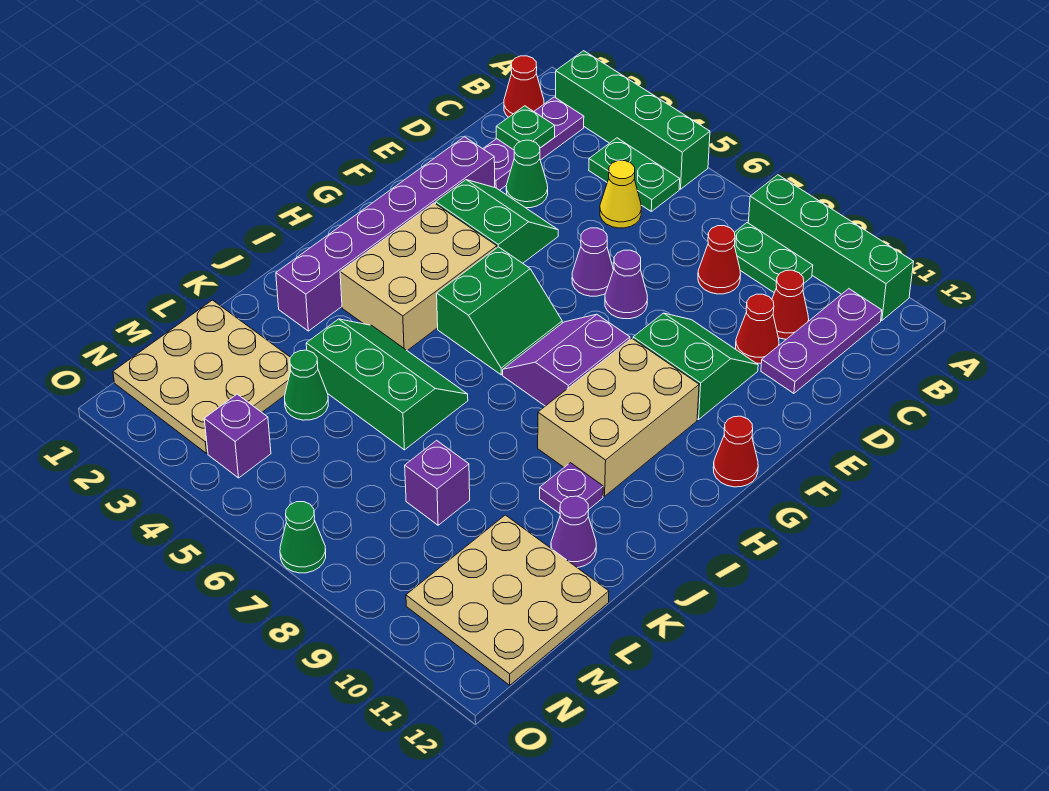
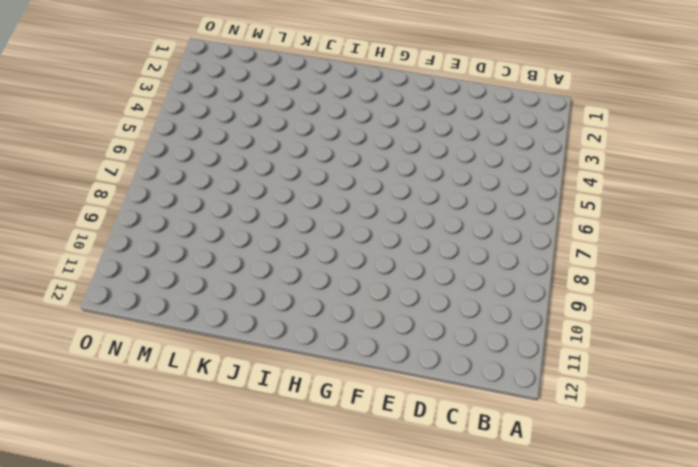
none -> green 1x4 brick [556,51,710,189]
none -> green 1x4 brick [748,175,914,321]
none -> red 1x1 cone [504,56,544,117]
none -> purple 1x3 plate [483,97,584,190]

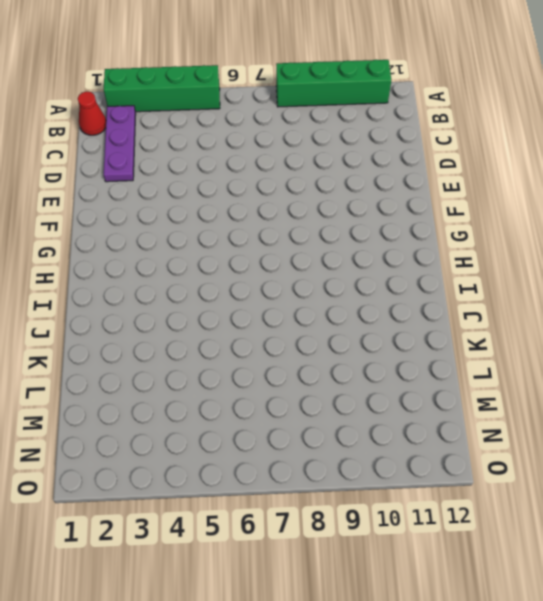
none -> green 1x2 plate [589,138,680,211]
none -> green 1x2 plate [734,223,813,293]
none -> purple 1x3 plate [761,289,882,393]
none -> yellow 1x1 cone [600,161,641,228]

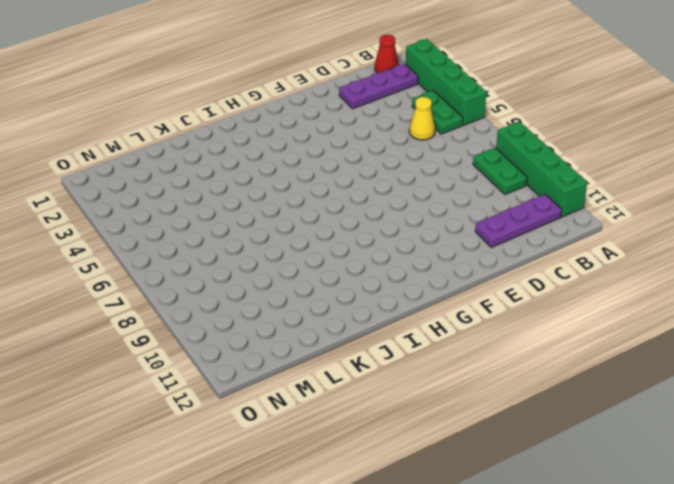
none -> red 1x1 cone [698,226,741,294]
none -> red 1x1 cone [772,270,809,339]
none -> green 1x1 cone [506,140,548,208]
none -> red 1x1 cone [736,294,779,363]

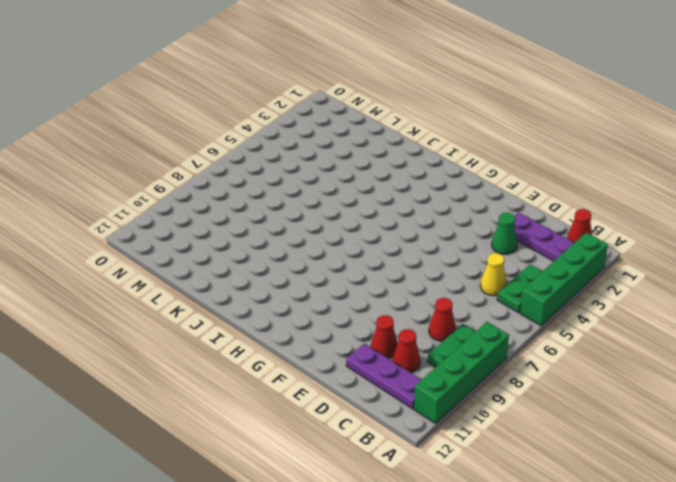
none -> purple 1x6 brick [276,137,495,331]
none -> green 2x2 slope [436,180,558,263]
none -> purple 1x1 cone [572,228,614,296]
none -> purple 1x1 cone [605,250,647,319]

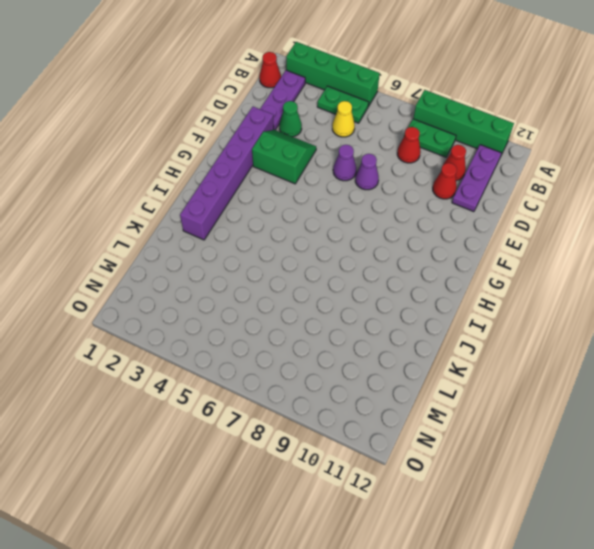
none -> green 2x2 slope [633,313,758,420]
none -> tan 2x3 brick [340,203,497,351]
none -> green 2x2 slope [437,247,562,375]
none -> purple 2x2 slope [503,314,630,406]

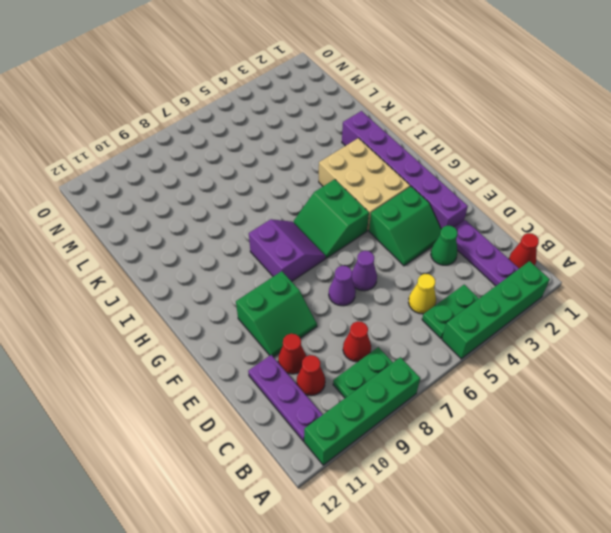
none -> tan 2x3 brick [538,338,699,496]
none -> red 1x1 cone [713,416,758,487]
none -> green 2x3 slope [306,319,468,450]
none -> purple 1x1 plate [540,463,603,514]

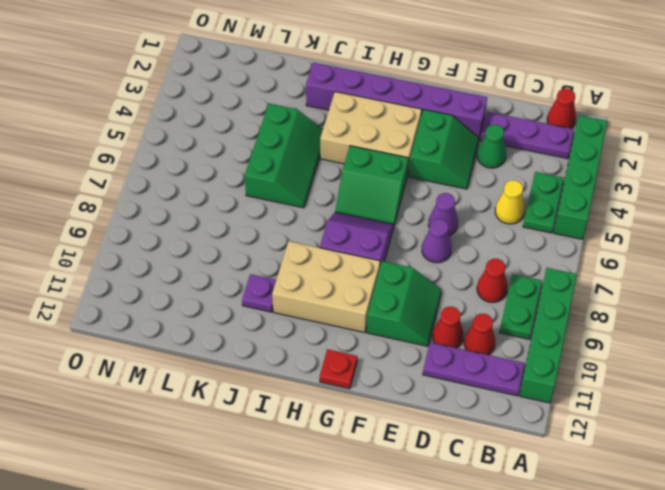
red 1x1 plate [320,349,357,389] -> red 1x1 cone [713,416,758,487]
none -> purple 1x1 cone [551,496,596,568]
none -> tan 3x3 plate [113,300,291,453]
none -> green 1x1 cone [285,350,328,420]
none -> purple 1x1 brick [405,440,470,525]

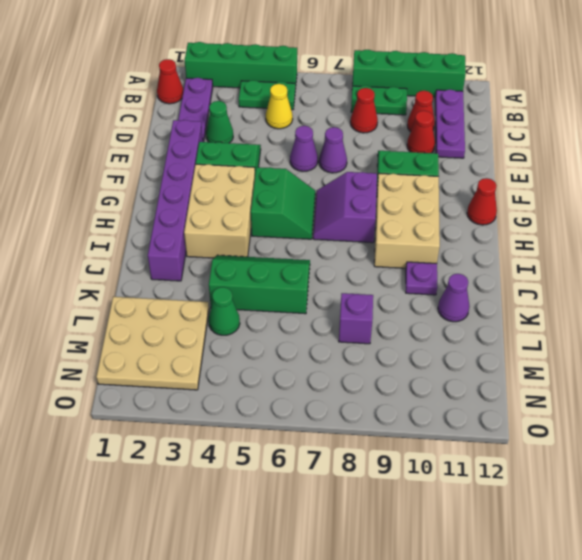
none -> tan 3x3 plate [406,515,609,685]
none -> purple 1x1 brick [204,394,271,478]
none -> green 1x1 cone [280,502,326,573]
none -> green 1x1 plate [496,106,555,150]

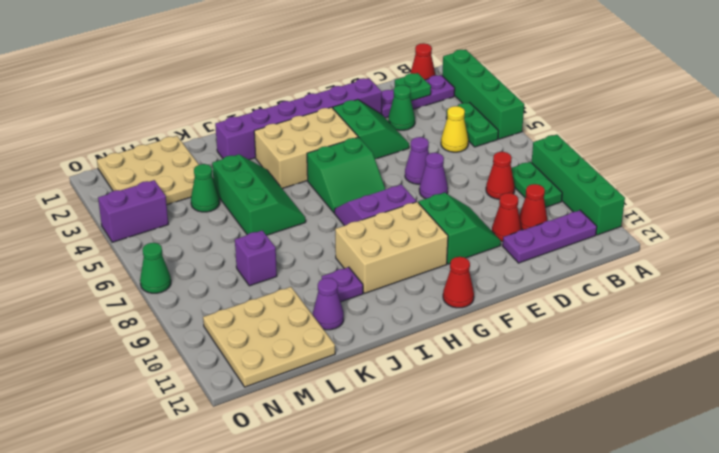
purple 1x2 brick [98,180,168,242] -> purple 1x1 brick [204,394,271,478]

